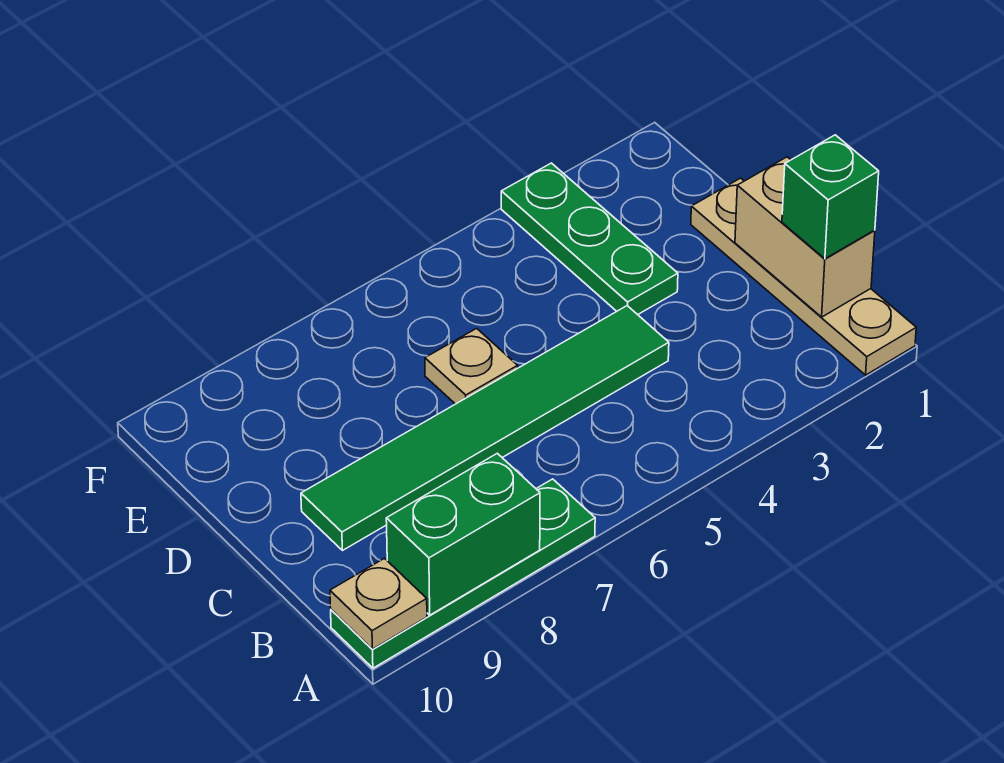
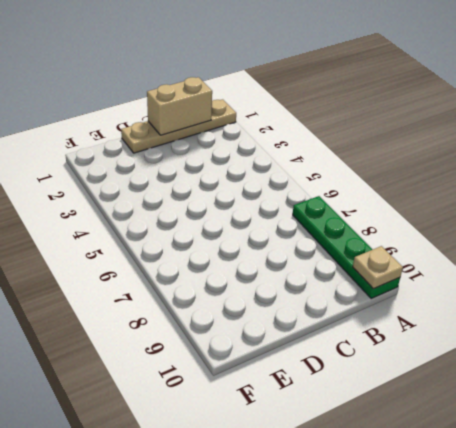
none -> green 1x6 tile [301,306,669,551]
none -> green 1x3 plate [501,163,678,315]

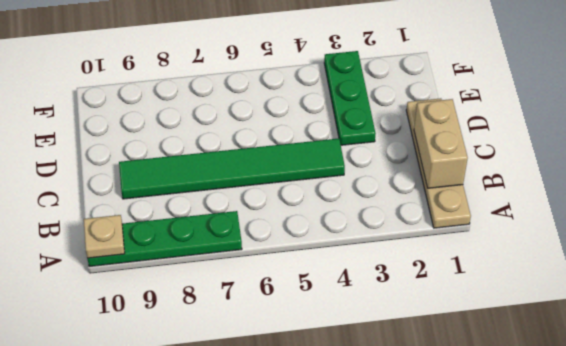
none -> tan 1x1 plate [425,328,518,404]
none -> green 1x2 brick [386,453,540,615]

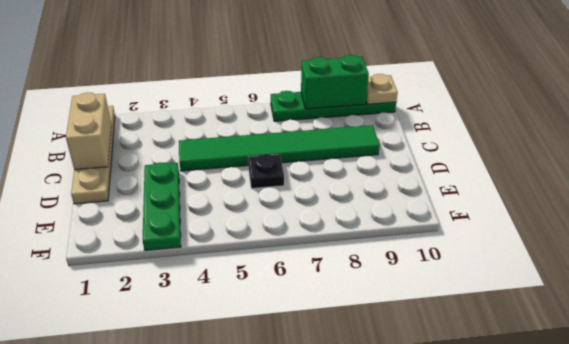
black 1x1 plate [248,154,284,189] -> tan 1x1 plate [425,328,518,404]
none -> green 1x1 brick [782,135,879,259]

